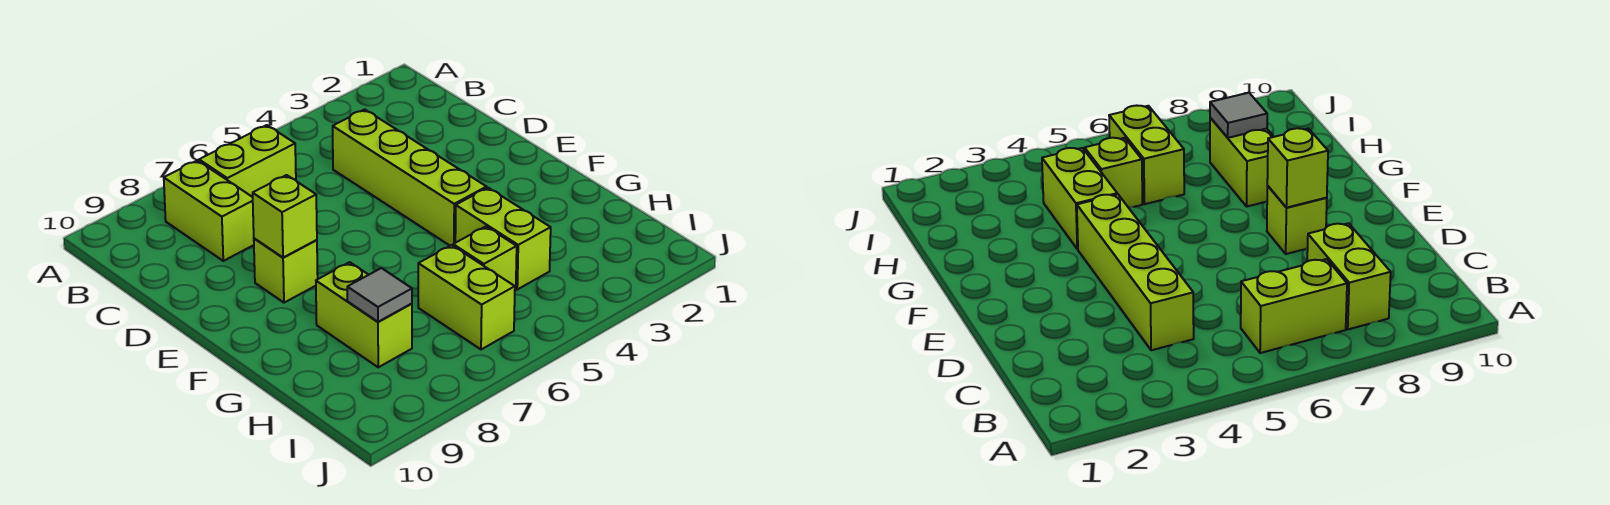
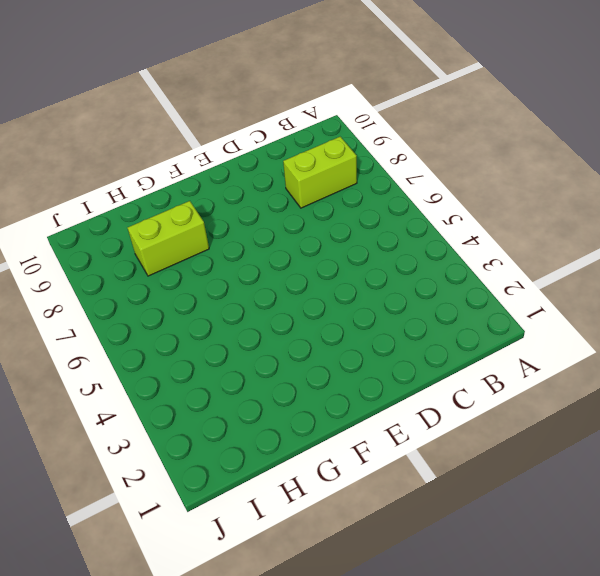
none -> lime 1x2 brick [199,125,296,197]
none -> lime 1x4 brick [333,109,487,246]

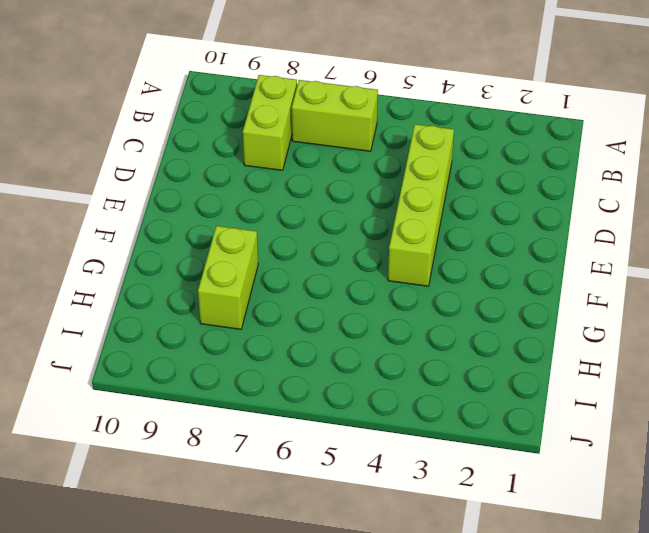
none -> lime 1x1 brick [254,238,318,303]
none -> lime 1x2 brick [455,188,551,289]

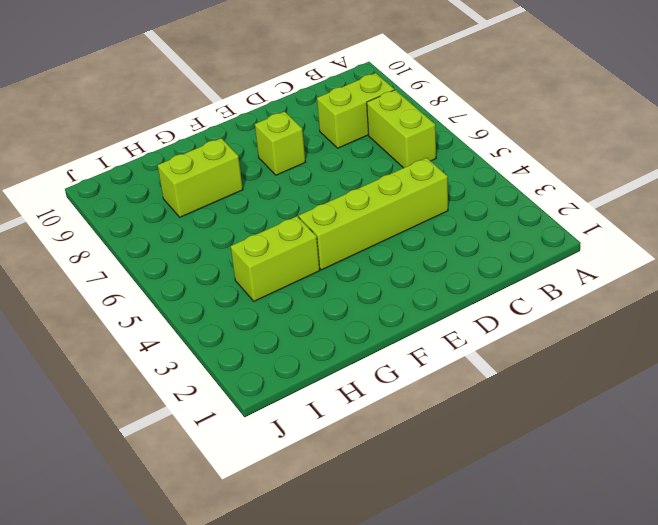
none -> lime 1x1 brick [453,226,517,291]
none -> lime 1x2 brick [418,245,515,349]

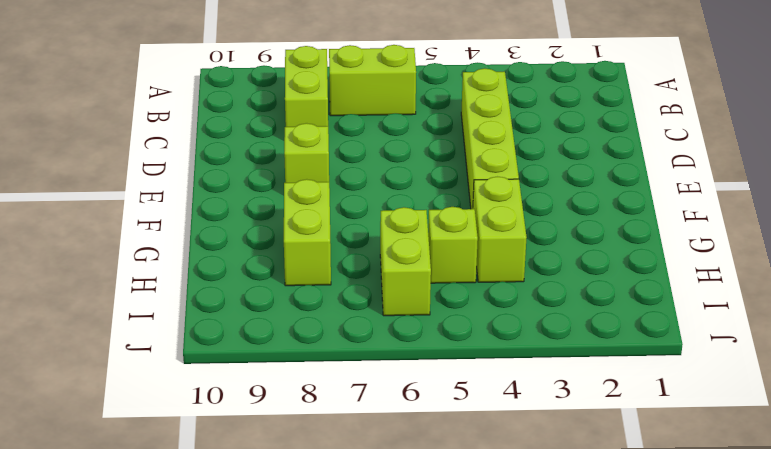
none -> lime 1x1 brick [253,175,317,258]
none -> grey 1x1 tile [347,268,412,322]

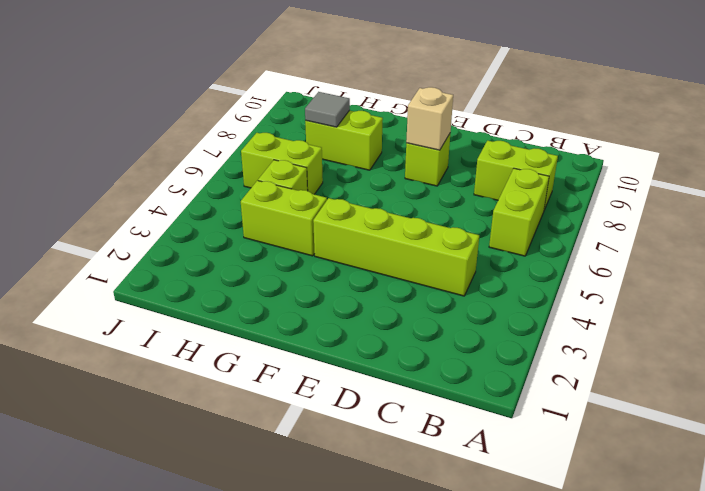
tan 1x1 brick [406,87,453,150] -> lime 1x1 brick [253,175,317,258]

